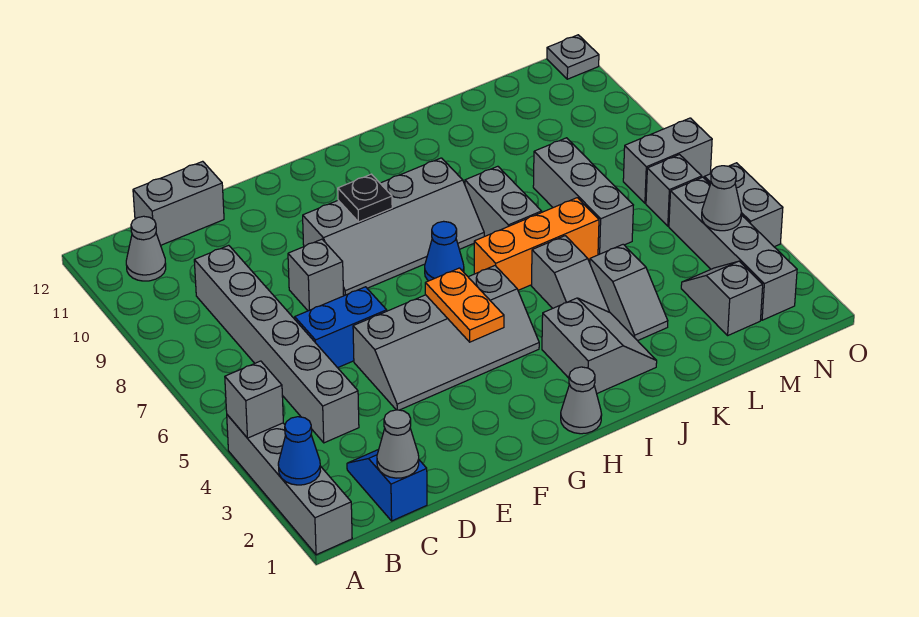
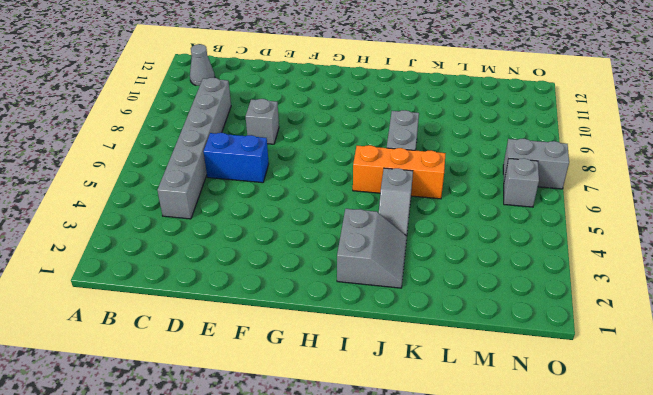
none -> grey 1x4 brick [227,415,352,555]
none -> blue 1x2 slope [347,449,427,521]
none -> grey 1x2 brick [133,161,224,245]

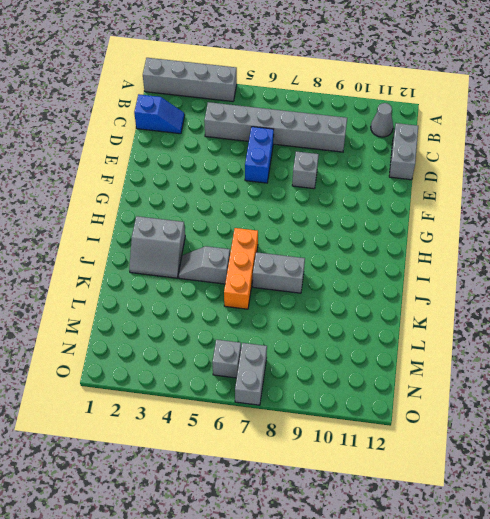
none -> grey 2x4 slope [353,266,539,410]
none -> grey 2x4 slope [303,158,484,296]
none -> grey 1x1 cone [561,367,602,434]

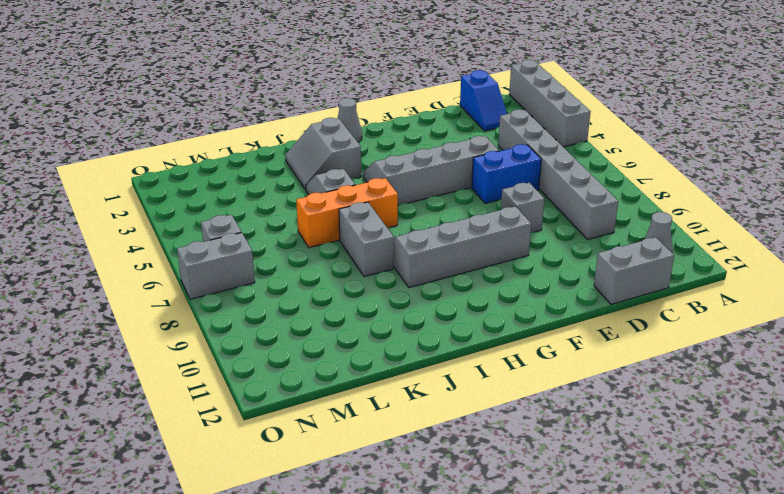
none -> blue 1x1 cone [425,221,464,281]
none -> grey 1x2 slope [590,244,668,341]
none -> grey 1x3 brick [533,138,633,254]

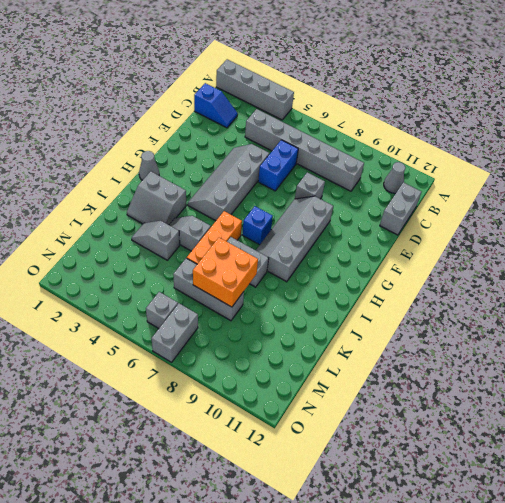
blue 1x1 brick [242,206,273,245] -> blue 1x1 cone [425,221,464,281]
orange 2x2 brick [193,238,258,307] -> none
none -> grey 1x2 slope [681,261,763,335]
none -> grey 1x4 brick [669,177,797,320]
none -> grey 1x2 brick [704,163,783,247]

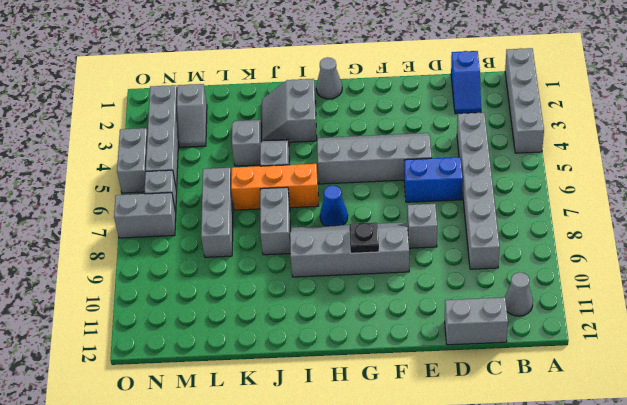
none -> grey 1x1 plate [547,35,599,79]
none -> blue 1x1 cone [278,417,320,485]
none -> grey 1x1 brick [225,361,283,438]

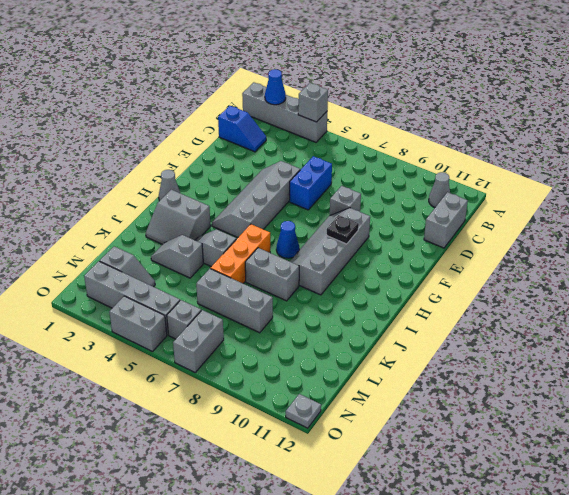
none -> grey 1x6 brick [194,245,359,443]
none -> grey 1x1 cone [377,410,419,478]
none -> orange 1x2 plate [425,268,504,342]

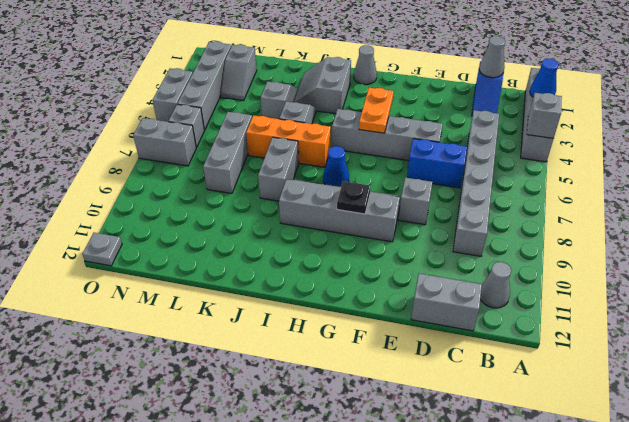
none -> grey 1x1 cone [702,166,741,231]

